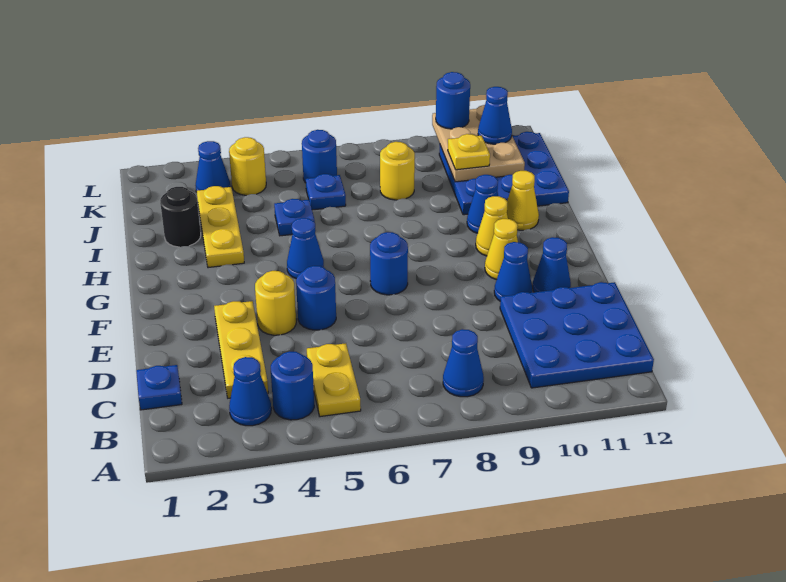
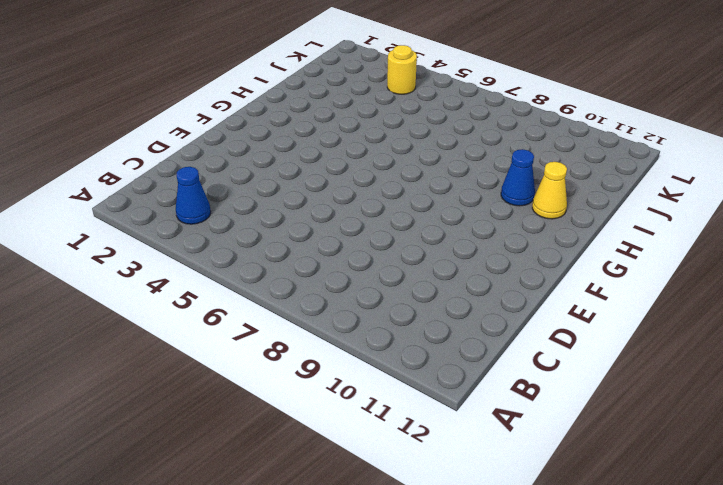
none -> blue 1x1 round brick [271,351,314,420]
none -> yellow 1x2 plate [307,343,361,417]
none -> blue 1x1 cone [443,329,484,397]
none -> blue 3x3 plate [500,282,654,388]

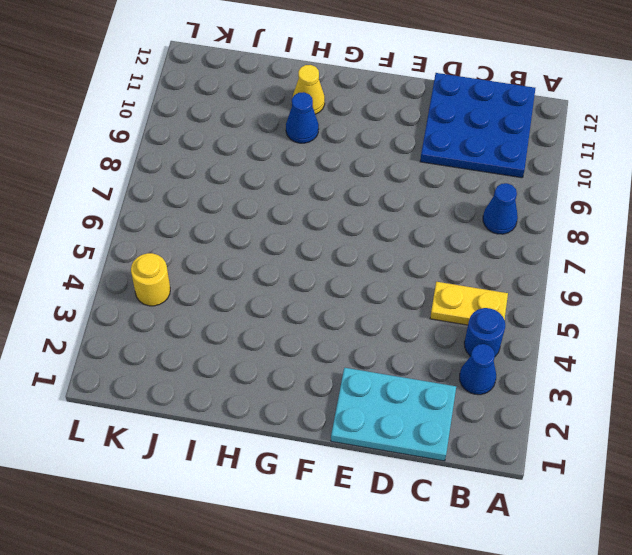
cyan 2x3 plate [331,368,456,461] -> blue 1x1 plate [136,365,182,410]
none -> yellow 1x3 plate [214,301,268,398]
none -> yellow 1x1 round brick [255,271,296,335]
none -> blue 1x1 round brick [296,266,336,330]
none -> blue 1x1 cone [494,242,532,301]

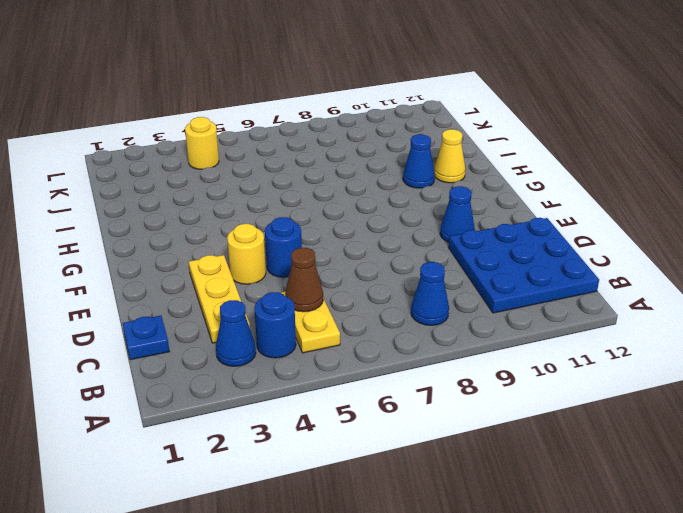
brown 1x1 cone [285,248,323,312] -> none
none -> blue 1x1 cone [533,237,571,292]
none -> blue 1x1 round brick [370,232,408,295]
none -> yellow 1x1 cone [485,219,518,280]
none -> blue 1x1 cone [287,218,324,278]

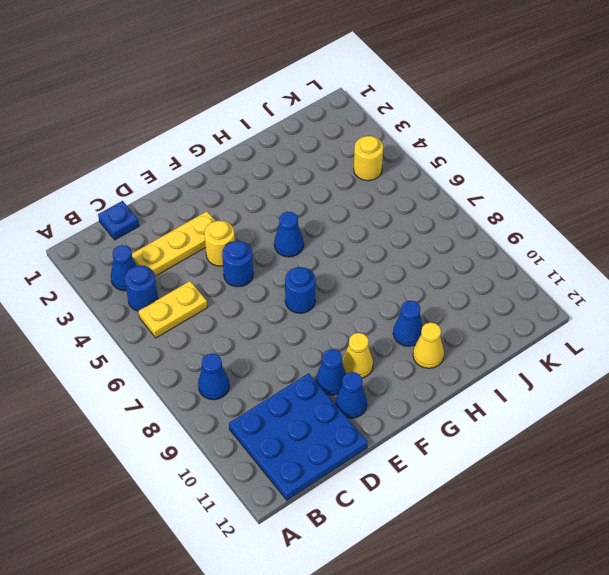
none -> yellow 1x1 cone [476,196,508,256]
none -> yellow 1x3 plate [197,186,244,268]
none -> black 1x1 round brick [160,187,201,247]
none -> blue 1x1 plate [274,199,315,236]

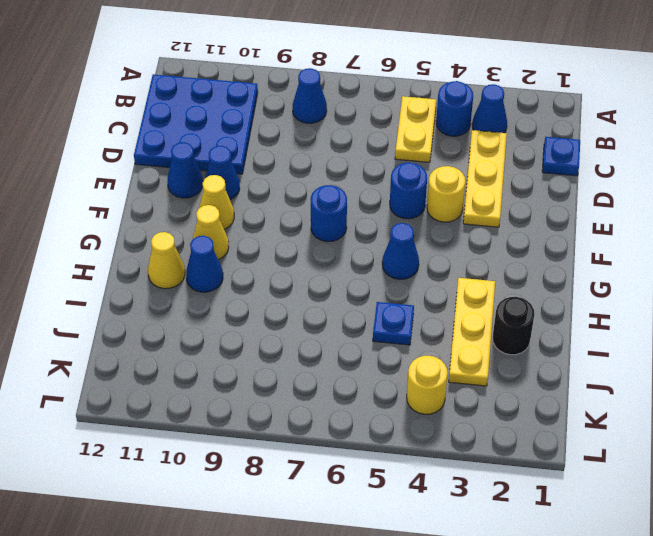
none -> blue 3x3 plate [439,132,569,215]
none -> blue 1x1 plate [306,174,346,210]
none -> yellow 1x1 round brick [380,142,415,200]
none -> blue 1x1 cone [196,141,230,192]

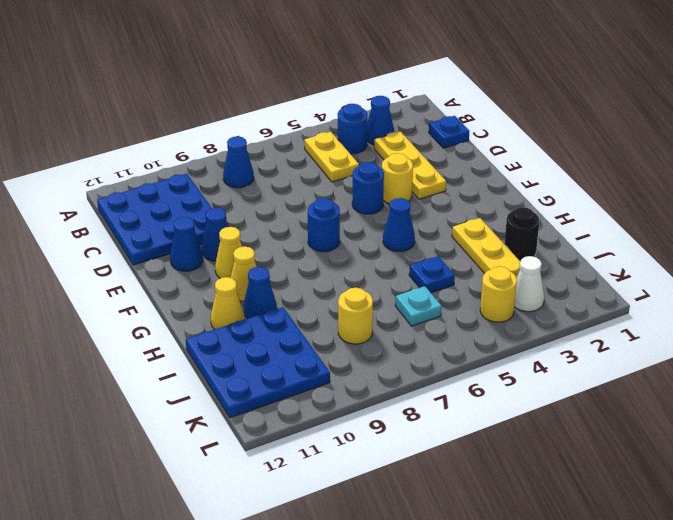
cyan 1x1 plate [395,286,442,326] -> blue 1x1 plate [306,174,346,210]
white 1x1 cone [514,256,544,312] -> blue 1x1 cone [196,141,230,192]
none -> blue 1x1 round brick [302,130,337,183]
none -> tan 2x3 plate [432,105,525,182]
none -> yellow 1x1 plate [448,134,490,170]
none -> blue 1x1 cone [478,87,512,144]

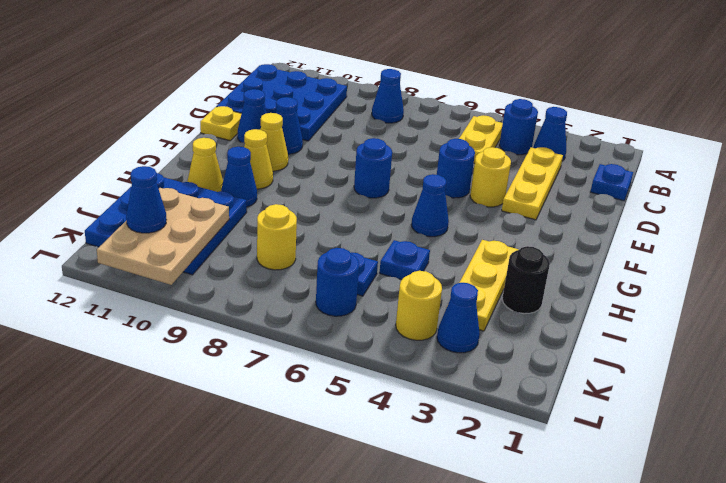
yellow 1x1 plate [200,106,242,141] -> yellow 1x1 plate moved to [448,134,490,170]
none -> blue 1x1 round brick [436,72,470,129]

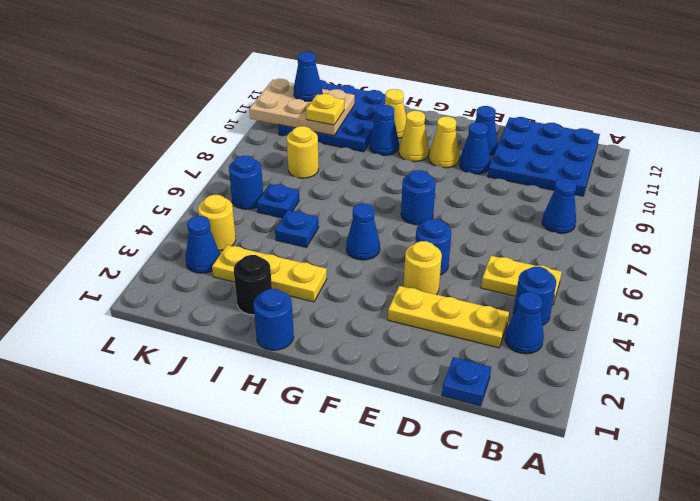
blue 1x1 round brick [253,289,294,350] -> blue 1x1 round brick moved to [436,72,470,129]

